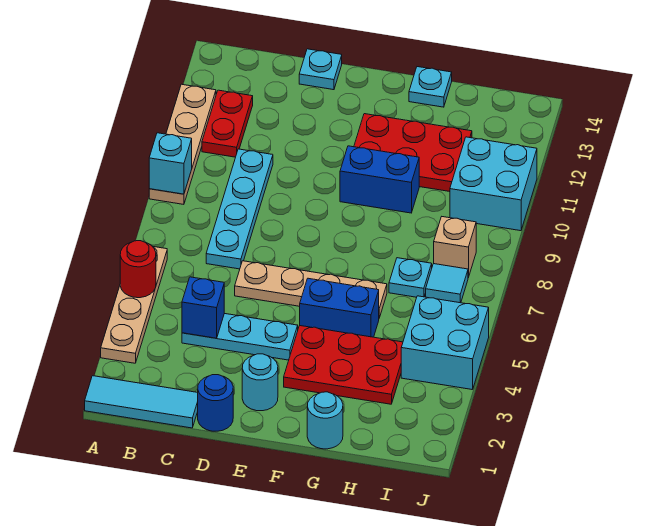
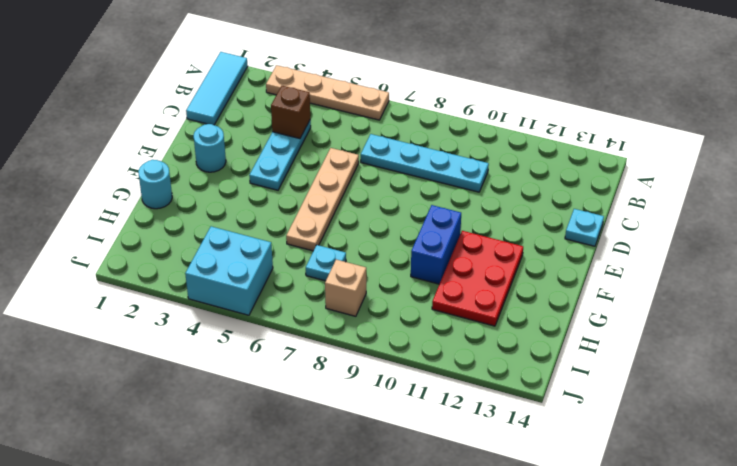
brown 1x1 brick [271,86,311,139] -> blue 1x1 brick [182,277,224,338]
none -> tan 1x4 plate [149,84,216,204]
none -> red 1x2 plate [202,90,253,157]
none -> blue 1x1 round brick [198,375,233,431]

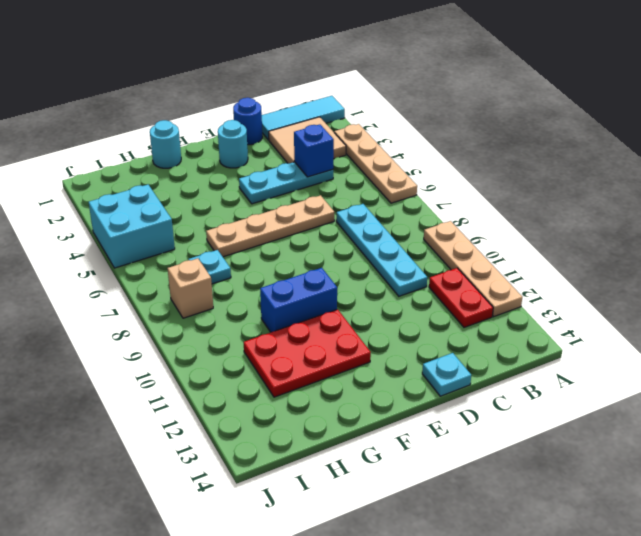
tan 2x2 tile [269,117,346,164] -> none
none -> red 2x3 plate [284,326,403,404]
none -> blue 1x2 brick [300,278,379,337]
none -> cyan 1x1 plate [409,67,452,107]

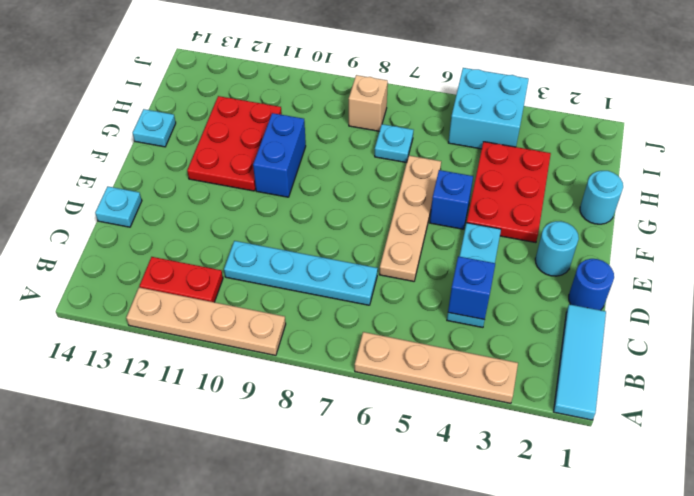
blue 1x1 brick [430,170,473,229] -> blue 1x2 brick [300,278,379,337]
none -> cyan 1x1 tile [426,264,468,303]
none -> cyan 2x2 brick [450,137,537,231]
none -> red 1x1 round brick [120,241,156,298]

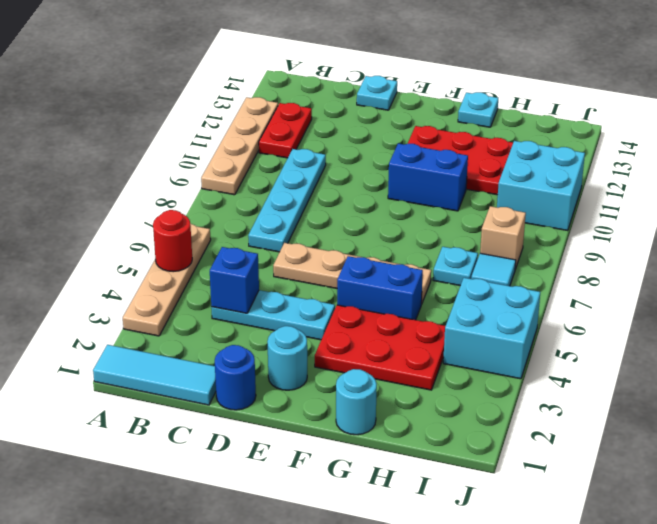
none -> cyan 1x1 brick [149,133,192,194]

